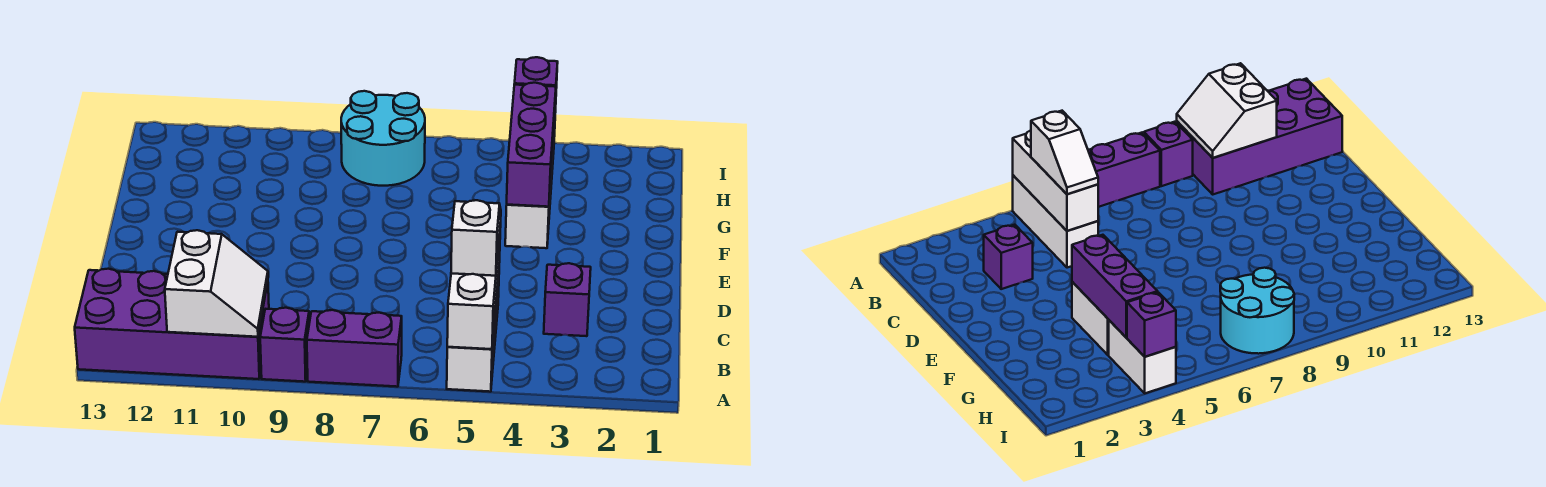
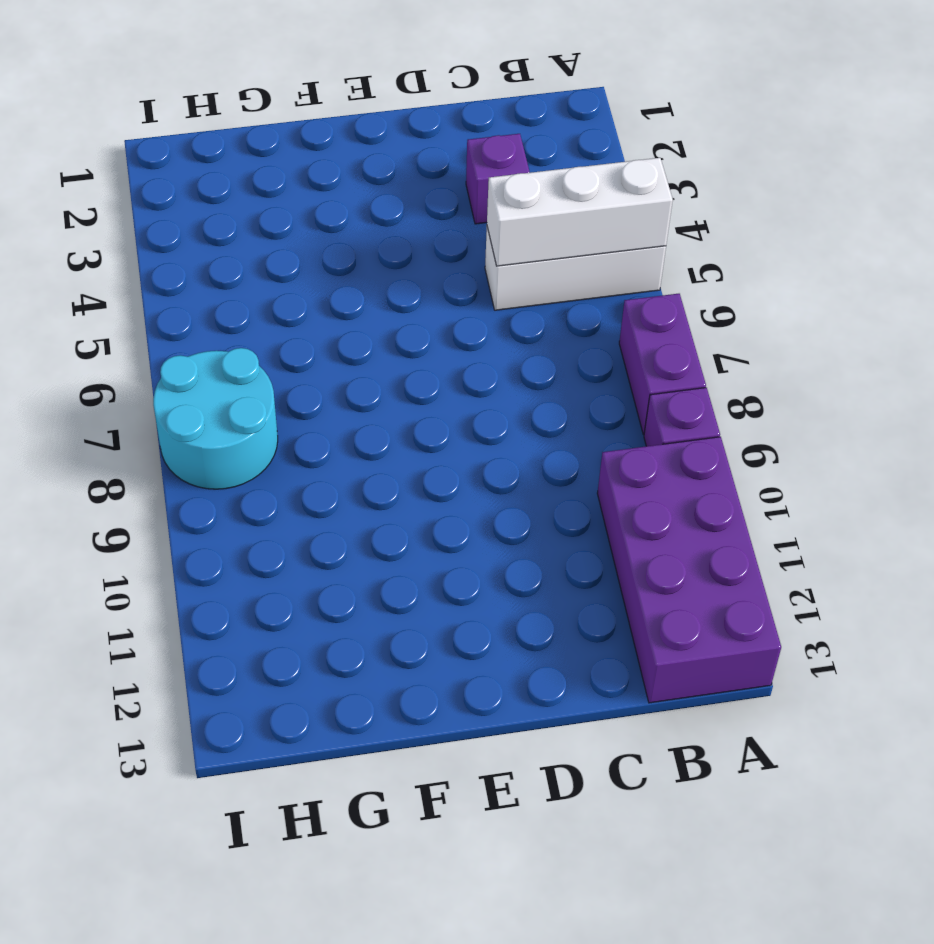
none -> white 1x2 brick [505,168,552,248]
none -> white 1x2 brick [1109,320,1176,393]
none -> white 2x2 slope [165,230,268,337]

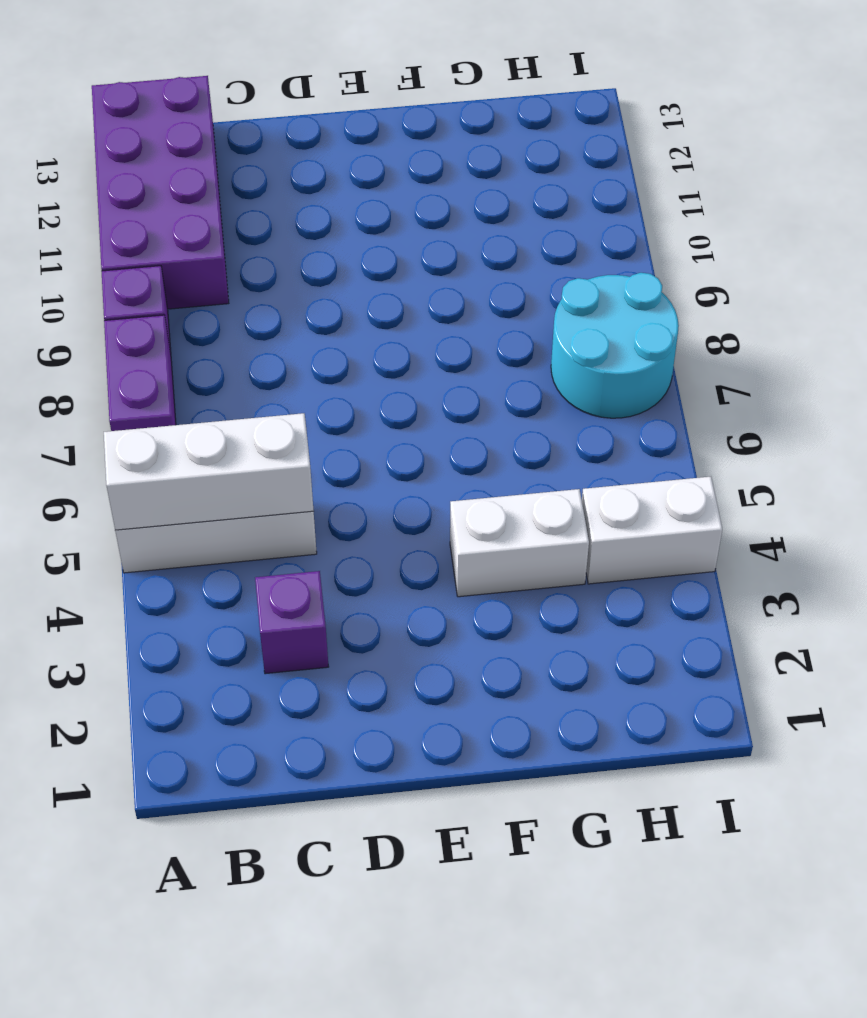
none -> white 2x2 slope [165,230,268,337]
none -> purple 1x3 brick [507,83,556,207]
none -> purple 1x1 brick [514,57,558,123]

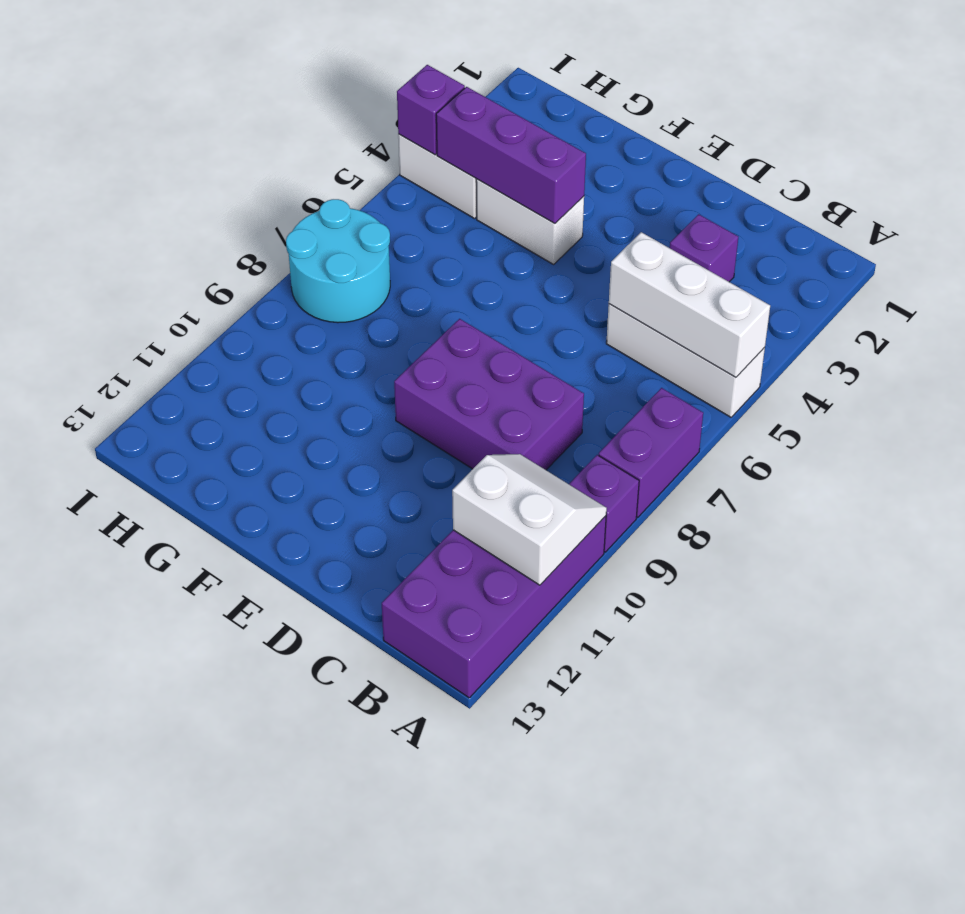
purple 2x3 brick [394,319,584,470] -> none
none -> white 1x2 slope [451,200,501,276]

